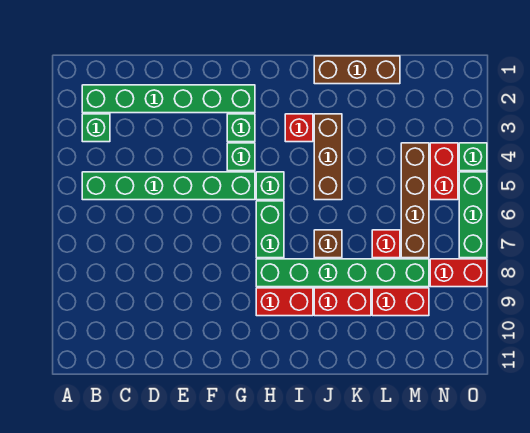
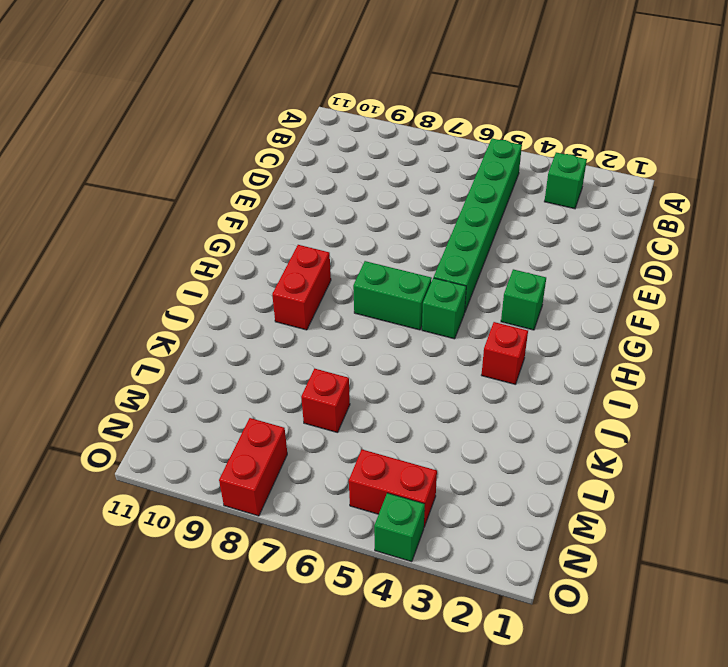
none -> green 1x6 brick [82,85,255,113]
none -> green 1x1 brick [227,143,255,171]
none -> green 1x6 brick [256,259,429,287]

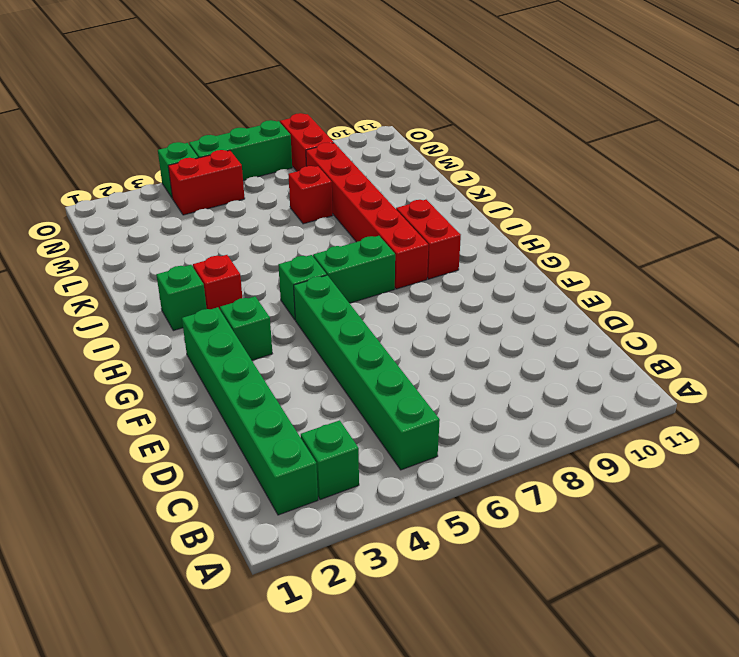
red 1x6 brick [306,143,428,289] -> green 1x6 brick [256,259,429,287]
green 1x1 brick [156,265,207,331] -> green 1x1 brick moved to [227,143,255,171]
none -> brown 1x3 brick [314,56,400,84]
none -> brown 1x3 brick [314,114,342,200]
none -> brown 1x1 brick [314,230,342,258]

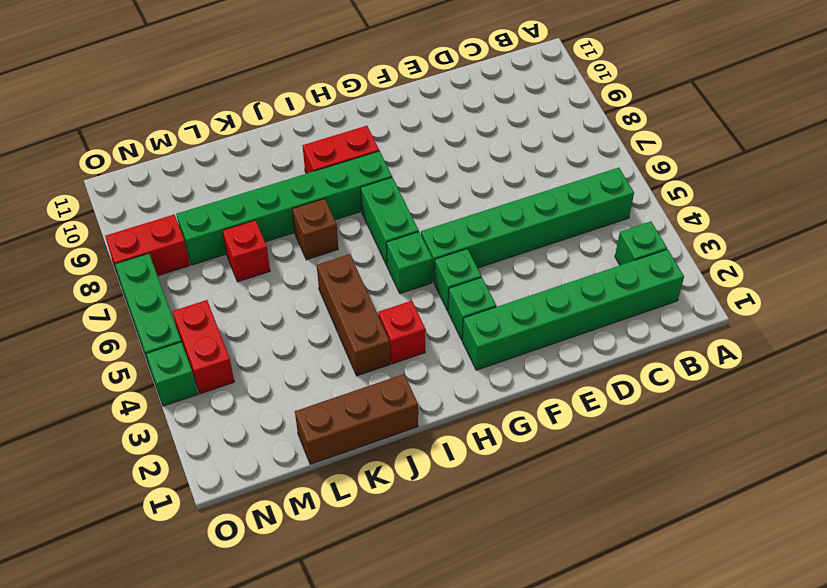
none -> red 1x2 brick [314,288,371,316]
none -> red 1x2 brick [372,288,429,316]
none -> brown 1x4 brick [401,143,429,258]

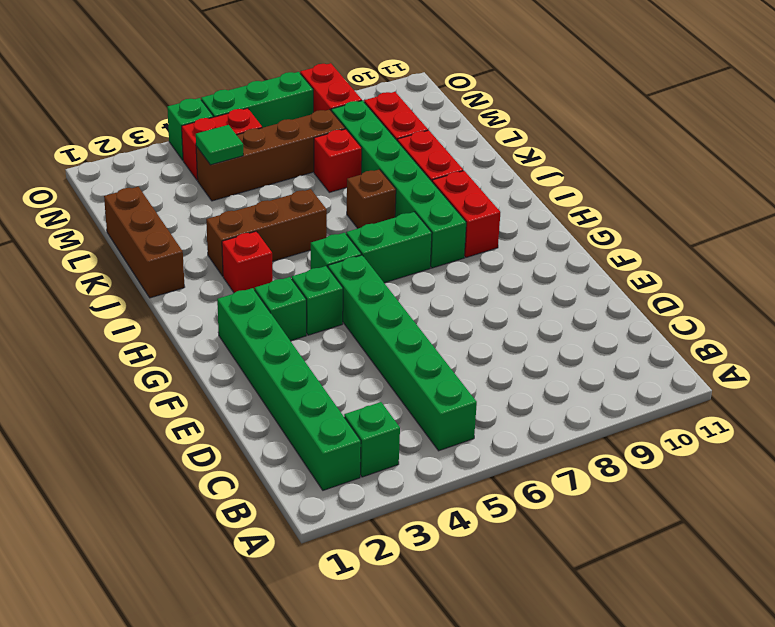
green 1x1 tile [196,125,243,165] -> none

